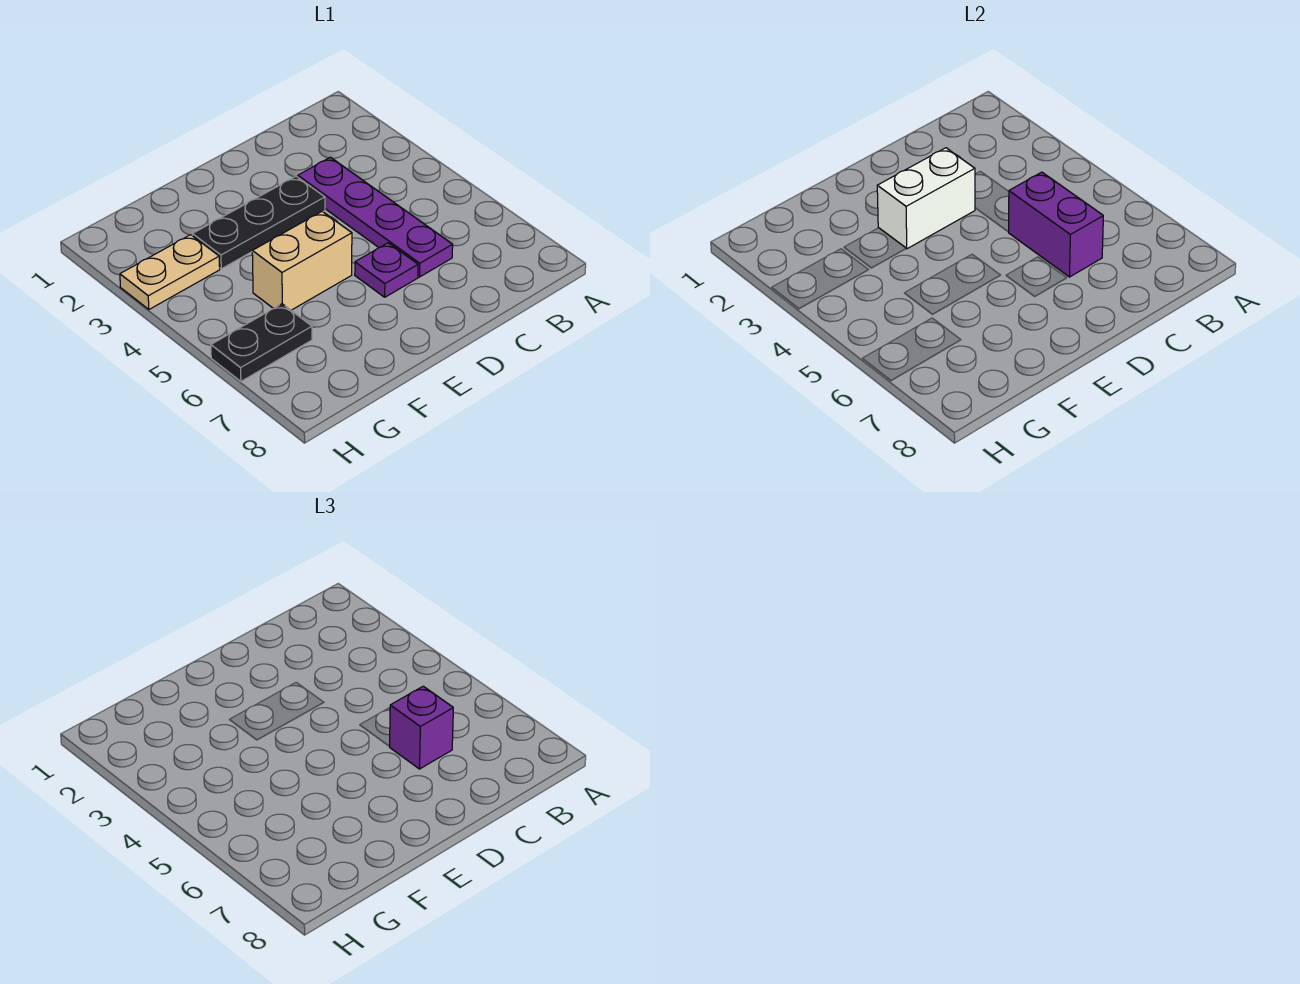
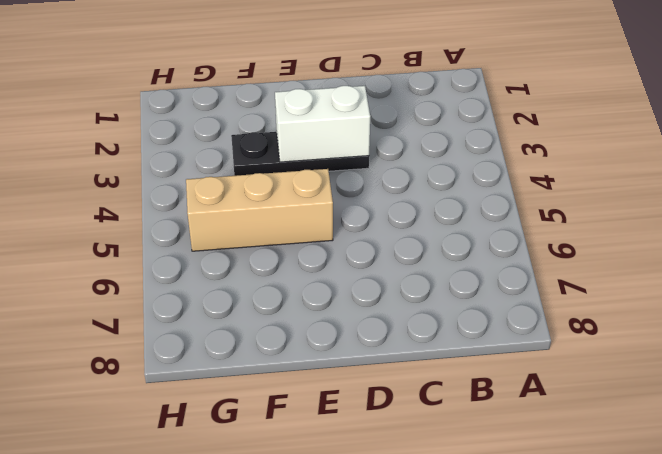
tan 1x3 brick [186,169,333,251] -> tan 1x2 brick [252,211,352,310]
none -> purple 1x4 plate [298,157,453,277]
none -> purple 1x1 plate [355,243,418,297]

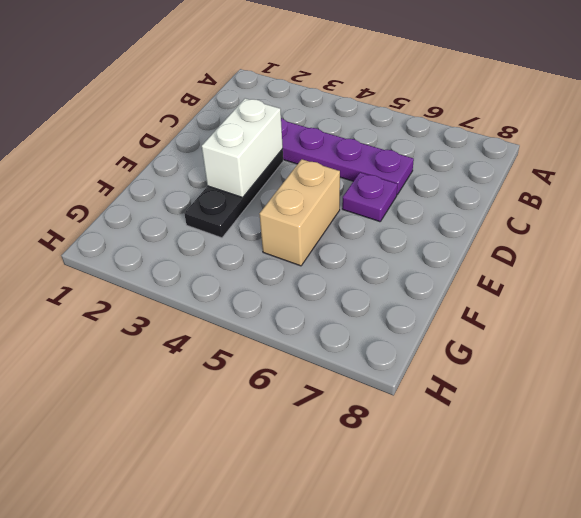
none -> tan 1x2 plate [120,235,220,309]
none -> black 1x2 plate [211,304,312,381]

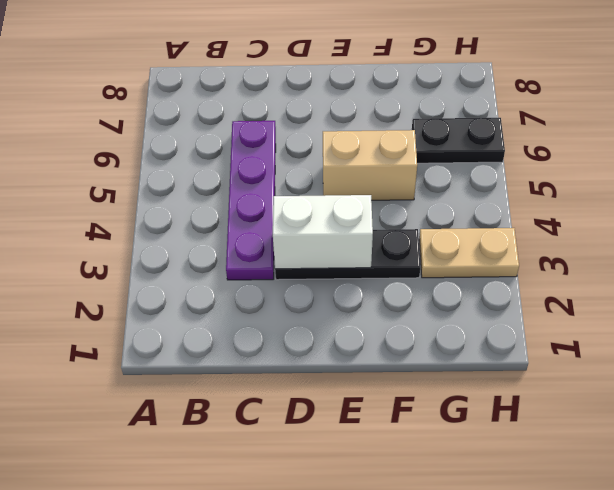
none -> purple 1x1 plate [355,243,418,297]
none -> purple 1x2 brick [1009,172,1103,277]

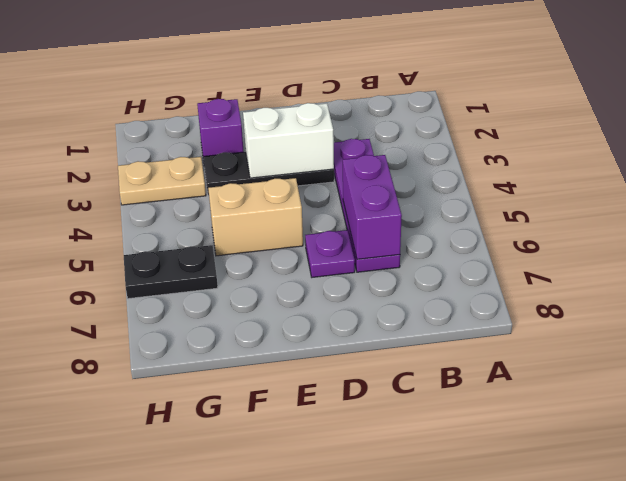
purple 1x1 brick [197,99,244,160] -> purple 1x1 brick moved to [389,686,453,769]

